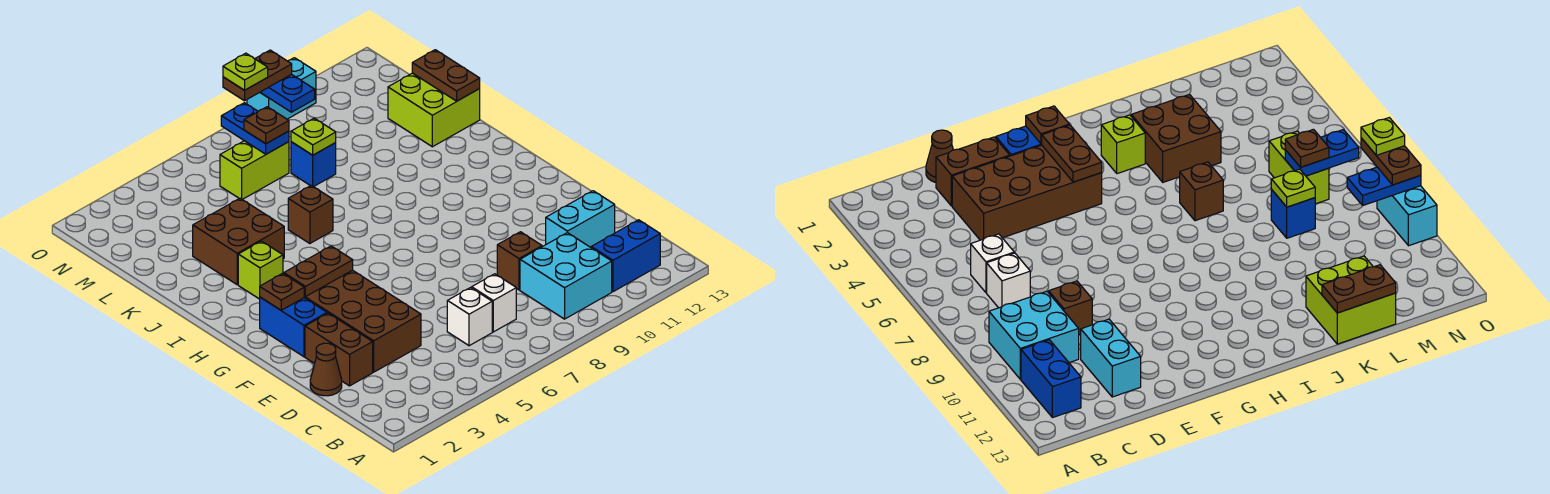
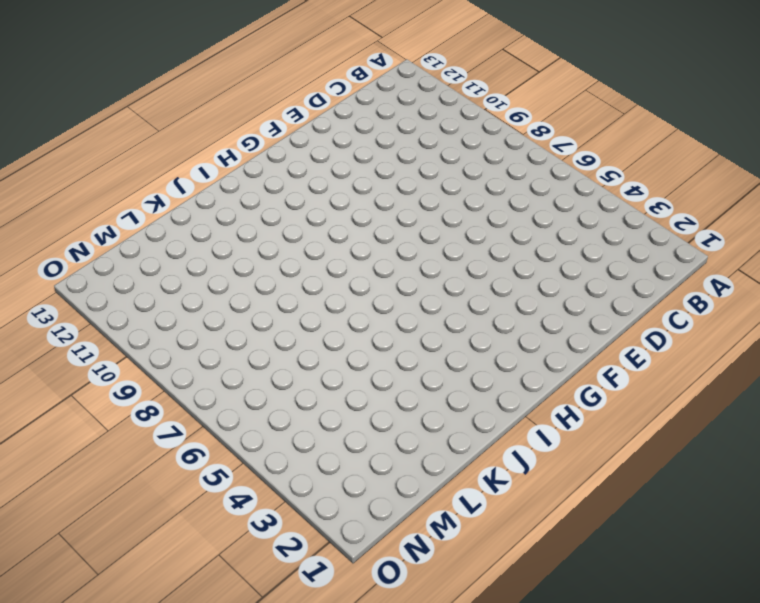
none -> cyan 2x2 brick [520,233,612,319]
none -> blue 1x2 brick [591,220,660,292]
none -> white 1x1 brick [447,288,492,346]

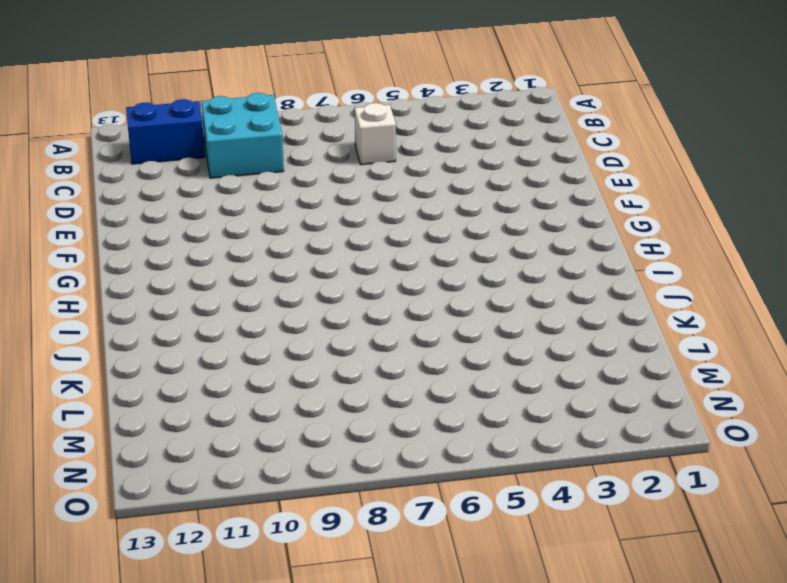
none -> white 1x1 brick [472,274,516,332]
none -> brown 1x1 cone [310,343,342,396]
none -> brown 1x2 brick [305,313,373,386]

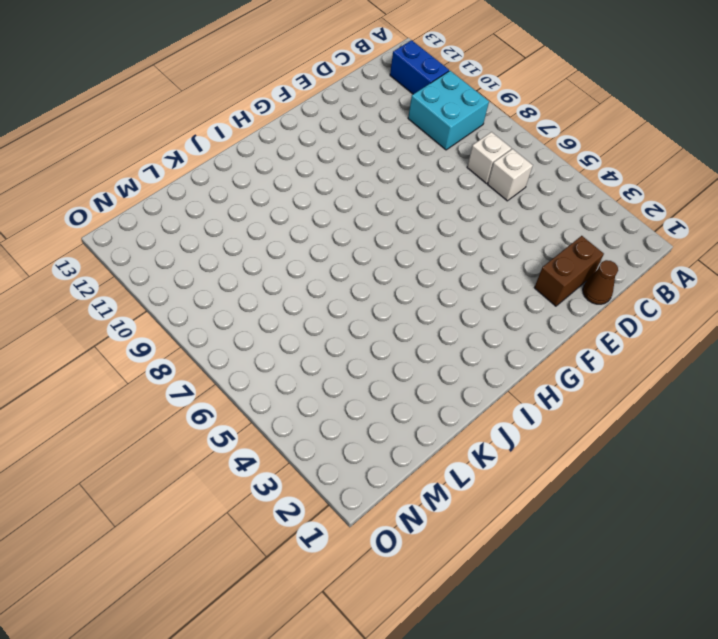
none -> brown 2x4 brick [304,270,421,372]
none -> brown 1x1 brick [497,232,542,290]
none -> cyan 1x2 brick [546,191,615,247]

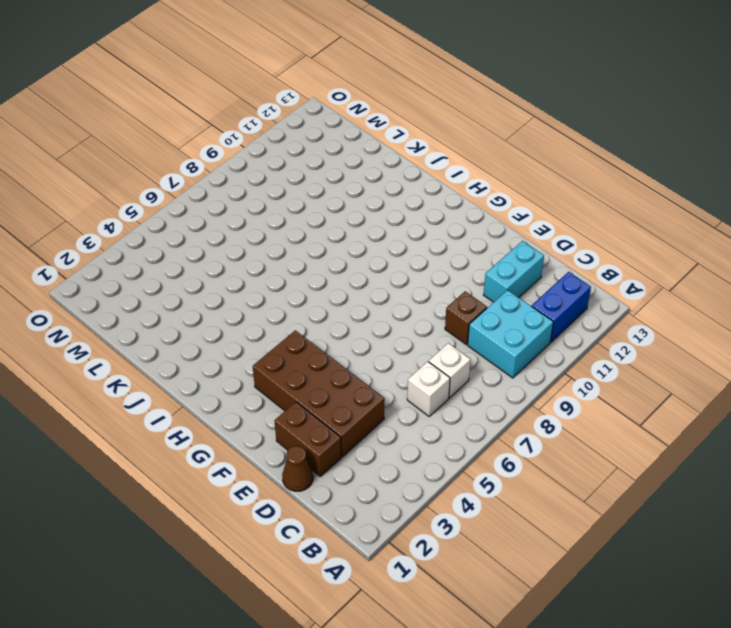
none -> blue 1x2 brick [260,297,327,357]
none -> lime 1x1 brick [238,241,283,299]
none -> brown 2x2 brick [193,198,284,285]

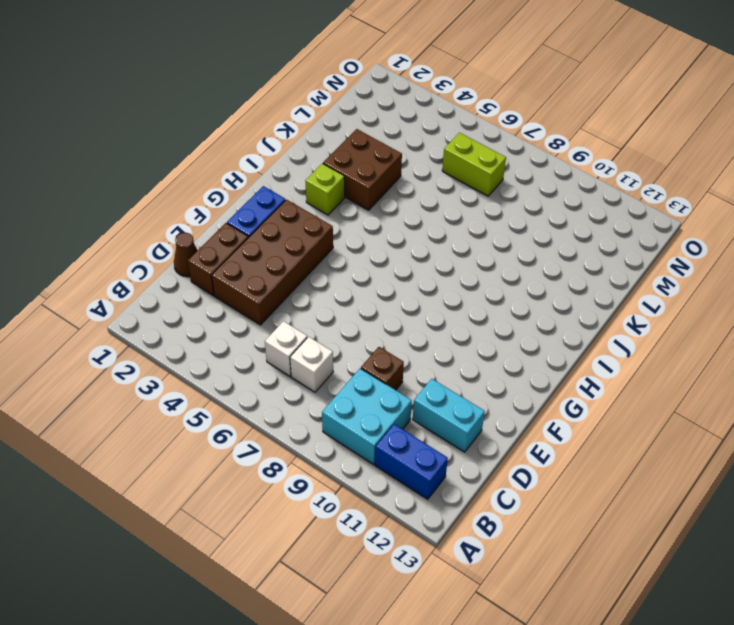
none -> brown 1x1 brick [288,185,333,244]
none -> lime 2x2 brick [388,73,480,147]
none -> blue 1x1 brick [291,142,336,187]

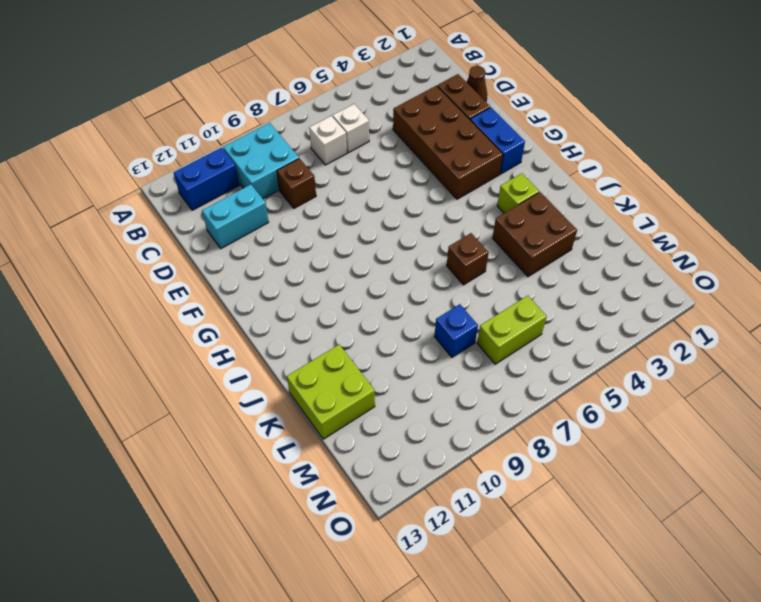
none -> cyan 1x2 brick [247,58,316,119]
none -> brown 1x1 plate [260,273,304,310]
none -> brown 1x2 plate [284,246,353,297]

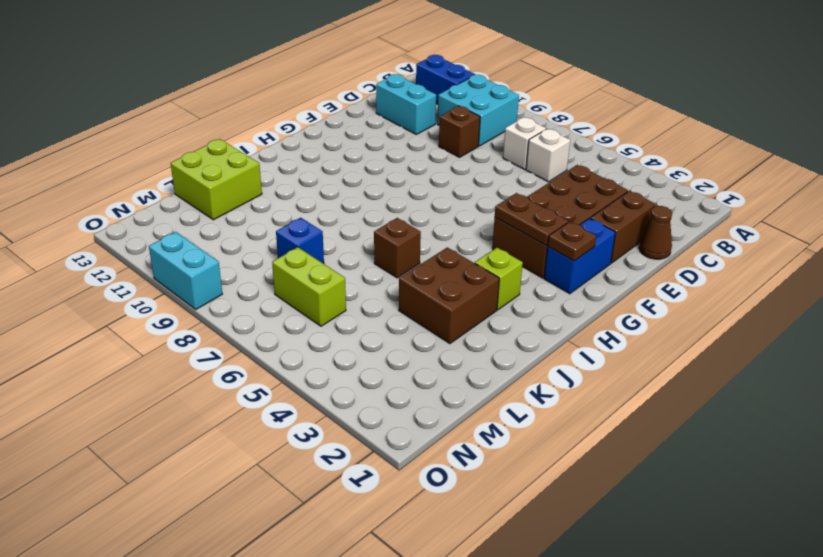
none -> brown 1x2 plate [412,50,480,101]
none -> lime 1x1 plate [291,118,336,155]
none -> blue 1x2 plate [221,103,289,154]

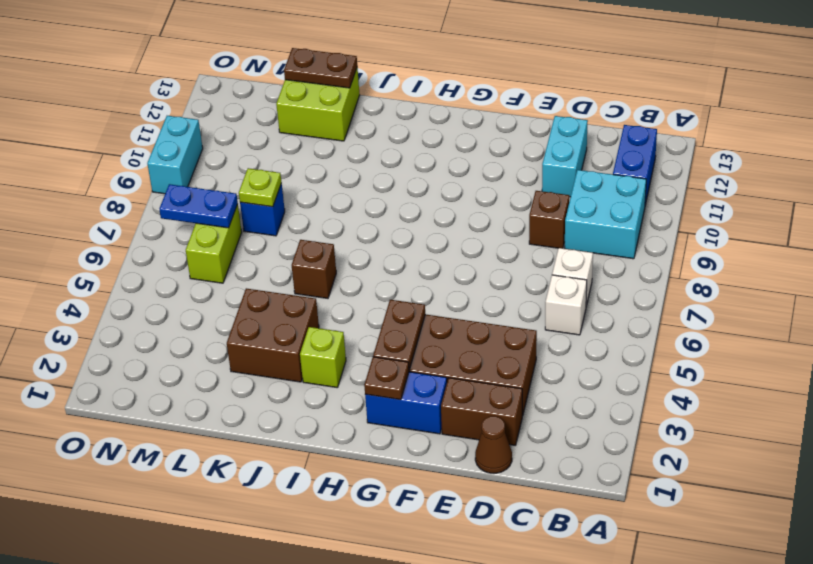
none -> blue 1x2 plate [260,74,315,112]
none -> brown 1x1 plate [244,107,289,144]
none -> brown 1x2 plate [223,50,292,101]

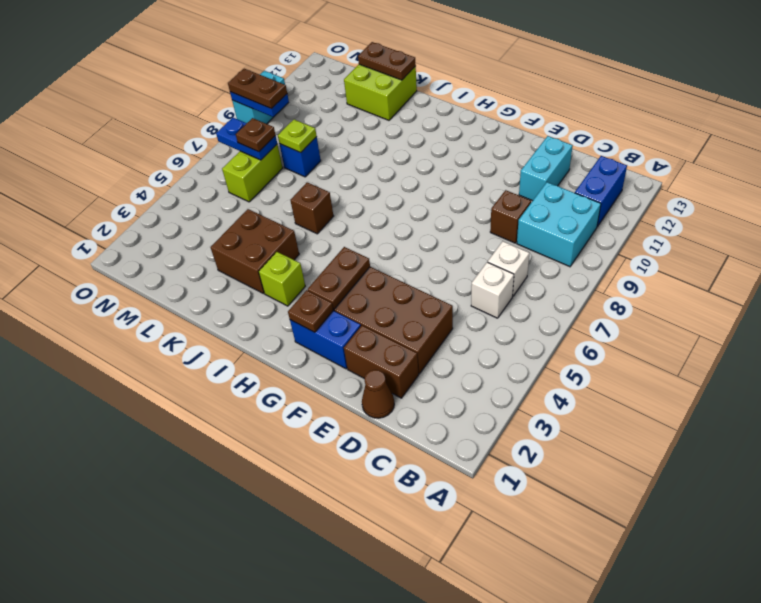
brown 1x2 plate [228,69,287,109] -> brown 1x2 plate turned to [223,50,292,101]
none -> lime 1x1 plate [223,53,268,90]

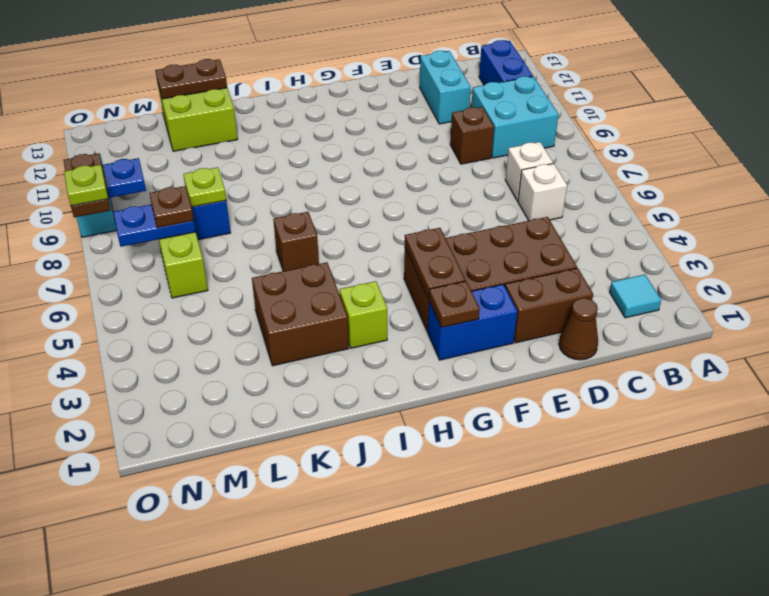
cyan 1x1 tile [610,275,661,318] -> none

